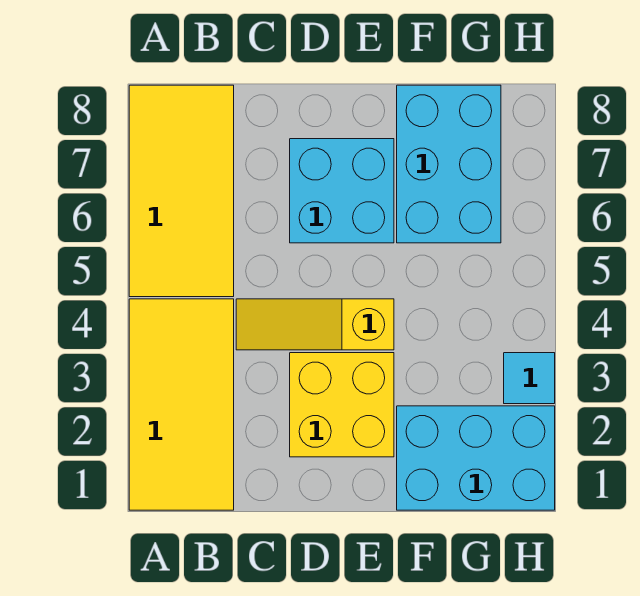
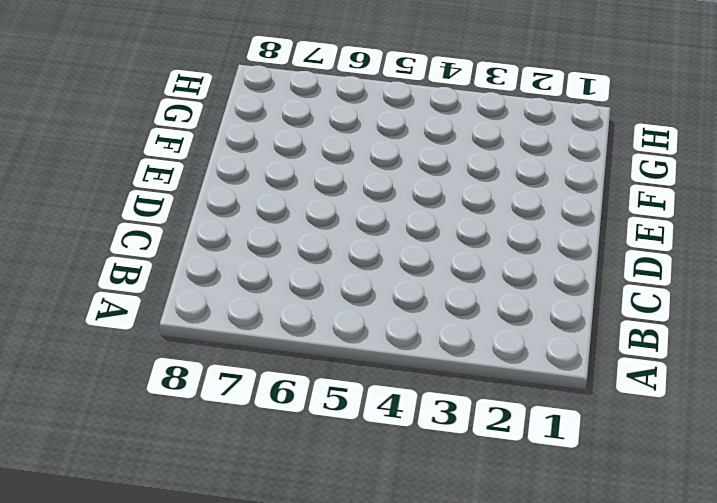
none -> yellow 2x4 tile [129,299,234,510]
none -> yellow 2x4 tile [129,85,234,297]

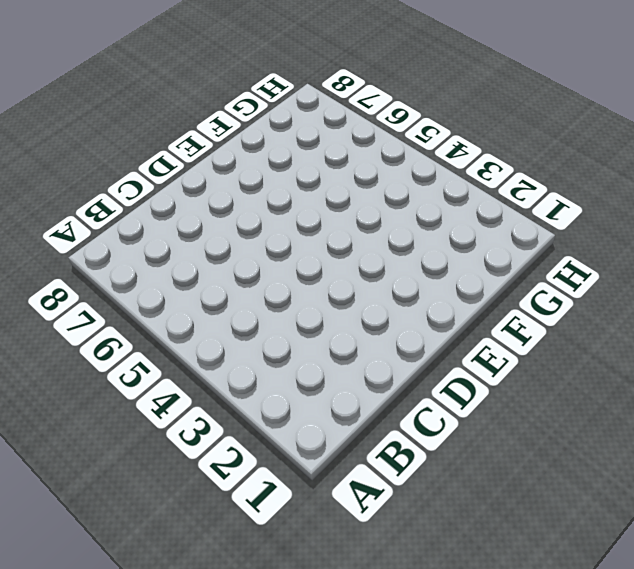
none -> yellow 2x4 tile [129,299,234,510]
none -> yellow 2x4 tile [129,85,234,297]

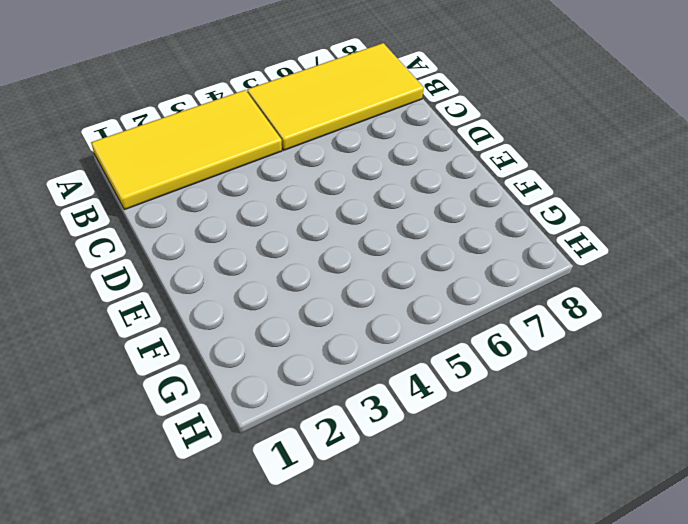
none -> yellow 1x3 slope [236,299,394,350]
none -> yellow 2x2 brick [290,353,394,457]

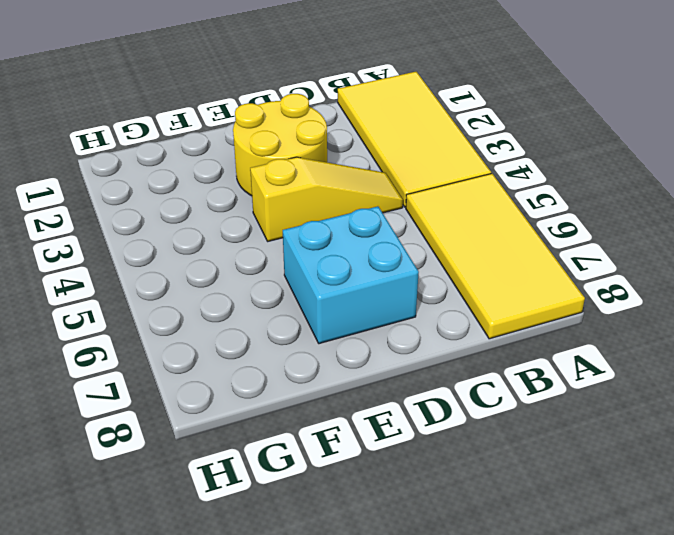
yellow 2x2 round brick [233,94,327,196] -> yellow 2x2 brick [290,353,394,457]
none -> cyan 2x3 brick [397,406,555,510]
none -> cyan 2x3 brick [397,85,501,243]

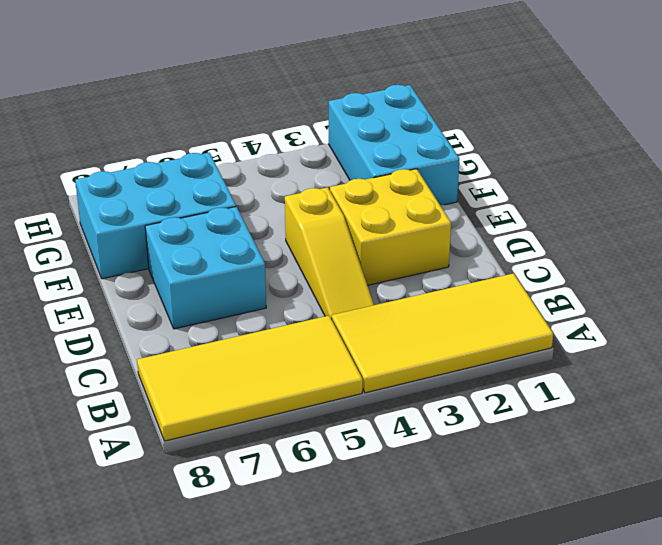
none -> cyan 1x1 tile [504,353,555,404]

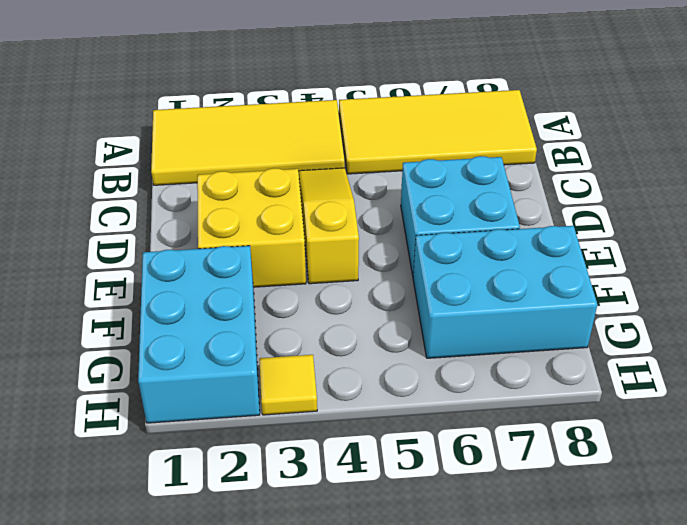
yellow 1x1 tile [259,355,317,415] -> cyan 1x1 tile [504,353,555,404]

